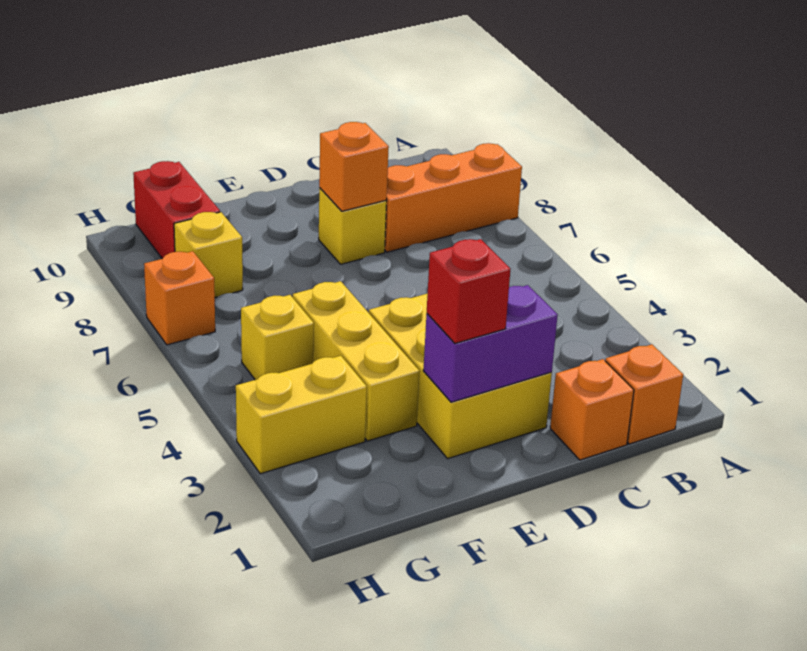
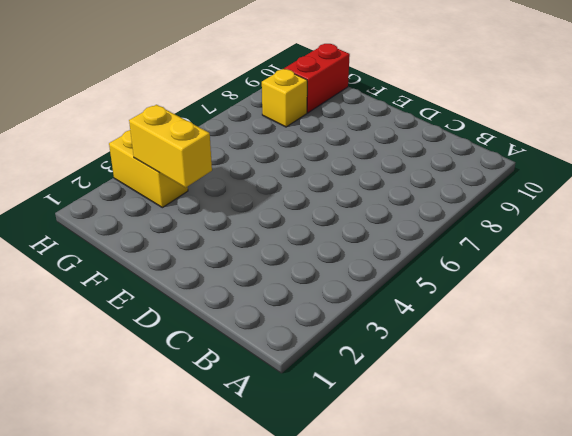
yellow 1x2 brick [129,105,212,188] -> none
none -> orange 1x3 brick [385,143,522,252]
none -> orange 1x1 brick [605,344,683,444]
none -> orange 1x1 brick [550,359,634,460]

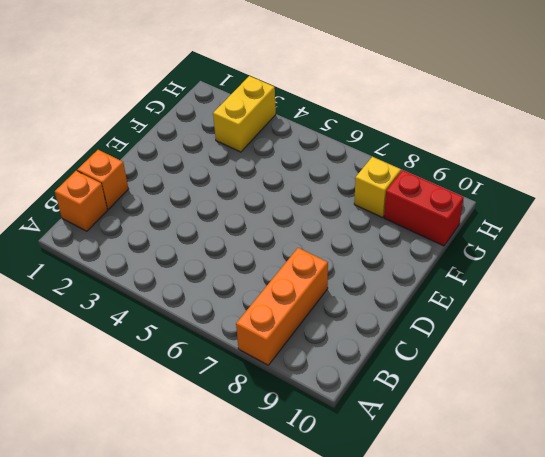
none -> yellow 2x3 brick [368,293,552,459]
none -> yellow 1x1 brick [319,188,387,264]
none -> yellow 1x3 brick [293,281,420,441]

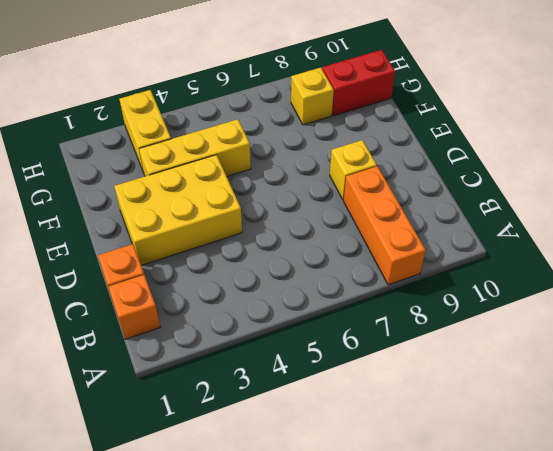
none -> yellow 1x1 brick [241,295,314,380]
none -> orange 1x1 brick [144,251,215,345]
none -> purple 1x2 brick [423,285,558,402]

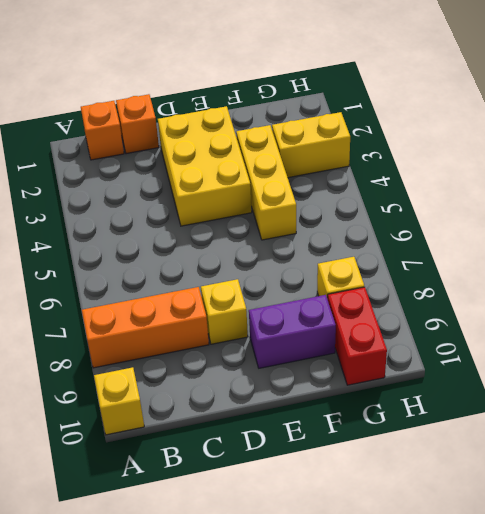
yellow 1x1 brick [94,367,144,435] -> yellow 1x1 brick moved to [241,295,314,380]
purple 1x2 brick [249,295,336,368] -> purple 1x2 brick moved to [423,285,558,402]
none -> orange 1x1 brick [144,251,215,345]
none -> orange 1x1 brick [319,122,389,211]
none -> red 1x1 brick [427,239,510,343]

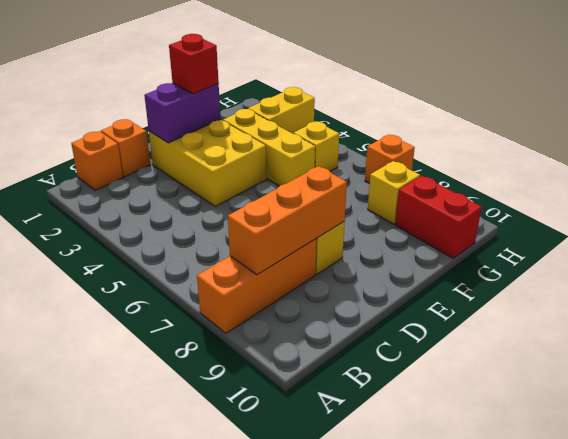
orange 1x3 brick [228,166,347,275] -> orange 1x1 brick [319,122,389,211]

